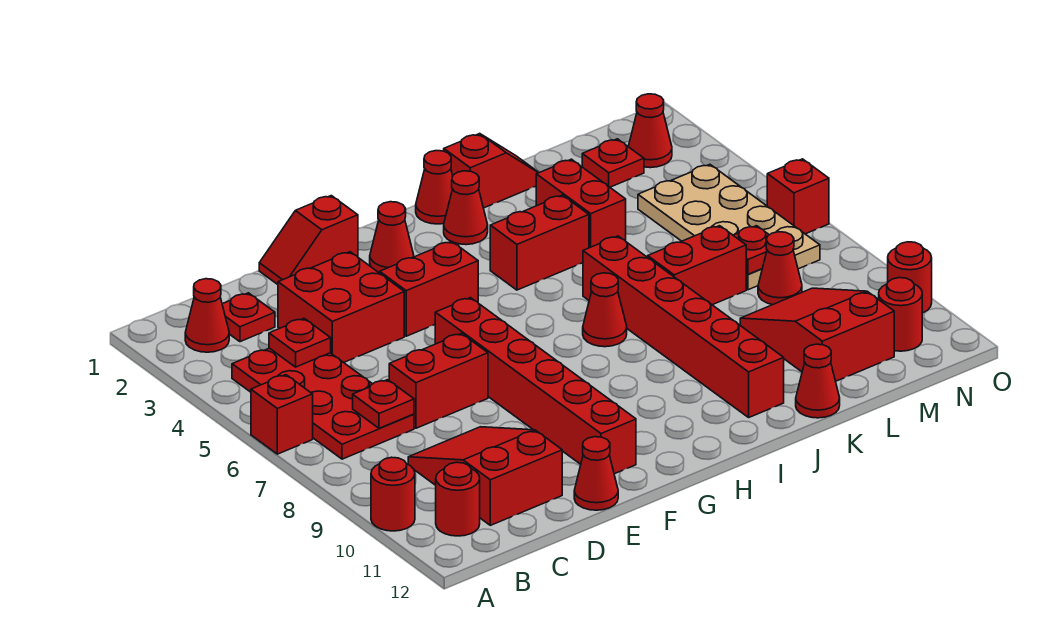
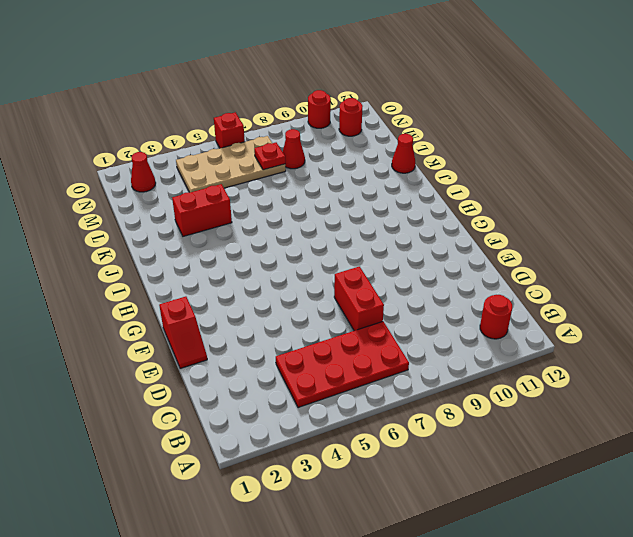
none -> red 1x1 brick [251,375,313,454]
none -> red 1x1 round brick [371,457,415,531]
none -> red 1x1 cone [185,279,229,352]
none -> red 1x1 plate [222,293,275,342]

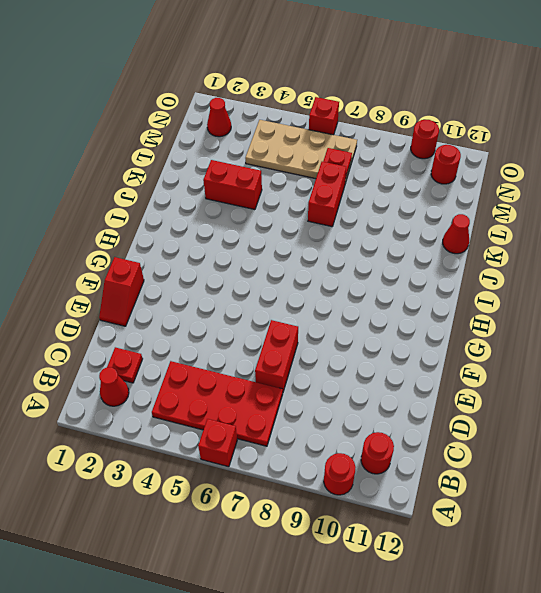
none -> red 2x3 slope [408,427,562,525]
none -> red 2x2 brick [278,252,404,363]
none -> red 1x1 cone [574,437,618,510]
none -> red 1x2 brick [380,241,478,336]

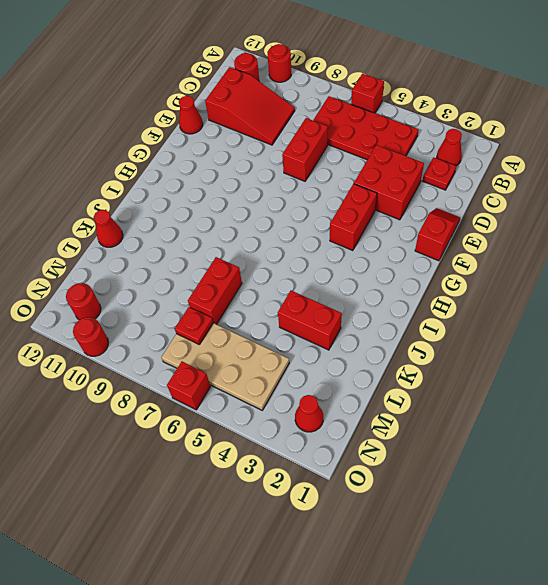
none -> red 1x6 brick [435,298,636,474]
none -> red 1x1 cone [370,202,414,273]
none -> red 1x1 cone [416,151,453,224]
none -> red 1x1 cone [444,171,488,245]

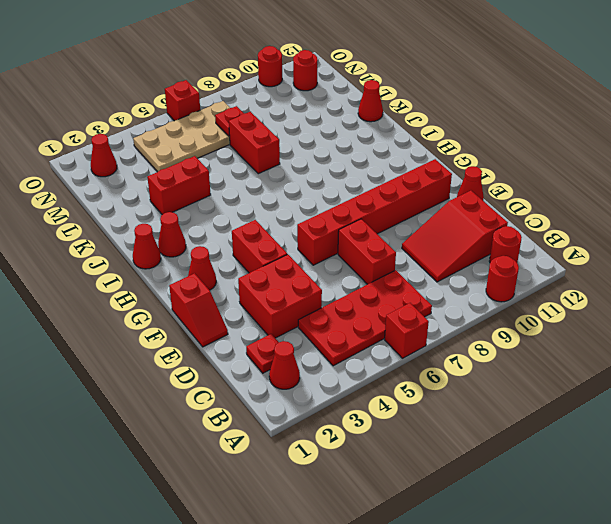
none -> red 1x2 brick [490,195,589,290]
none -> red 1x1 cone [583,273,627,347]
none -> red 1x2 slope [444,134,539,208]
none -> red 1x6 brick [583,236,784,417]

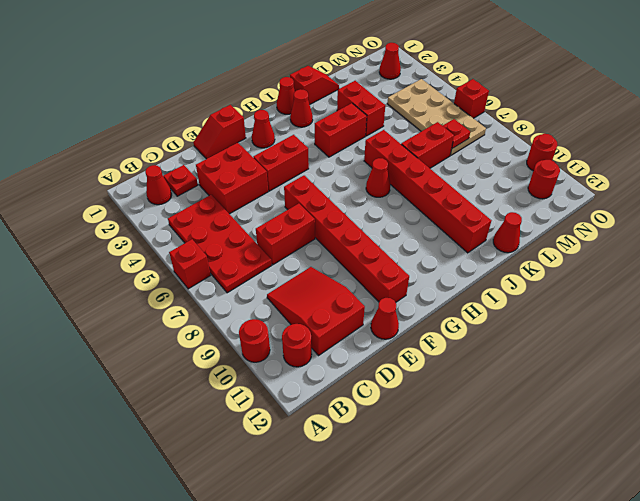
none -> red 2x3 slope [740,288,894,381]
none -> red 1x1 plate [582,139,644,187]
none -> red 1x1 cone [758,232,802,305]
none -> red 1x1 plate [269,319,331,367]

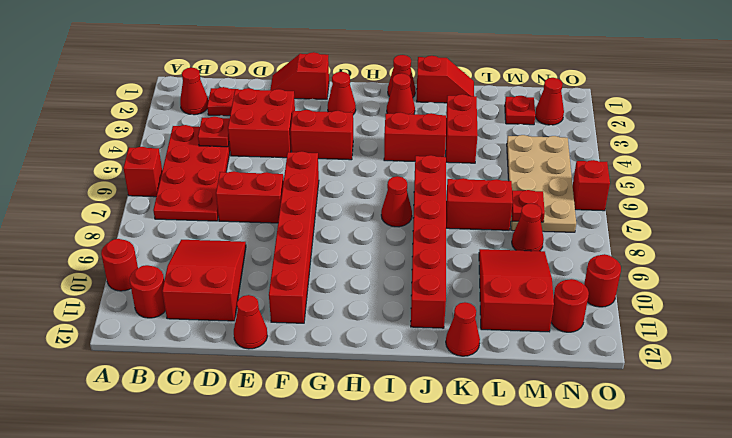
none -> red 1x1 plate [353,380,414,428]

